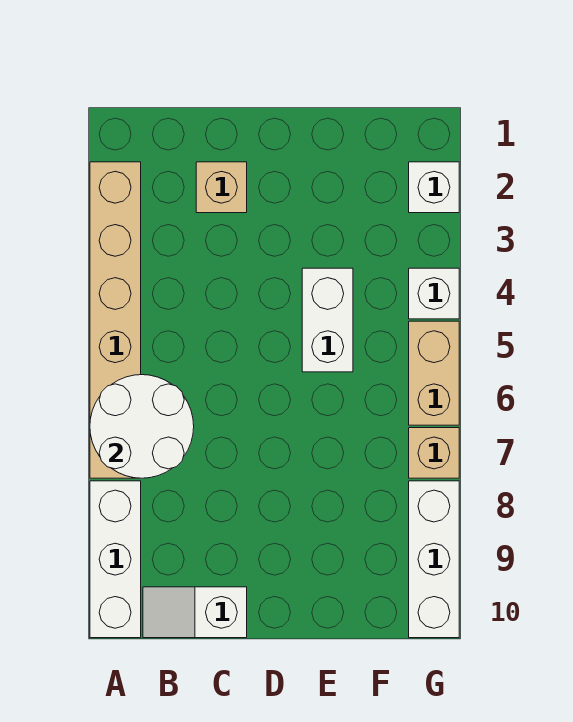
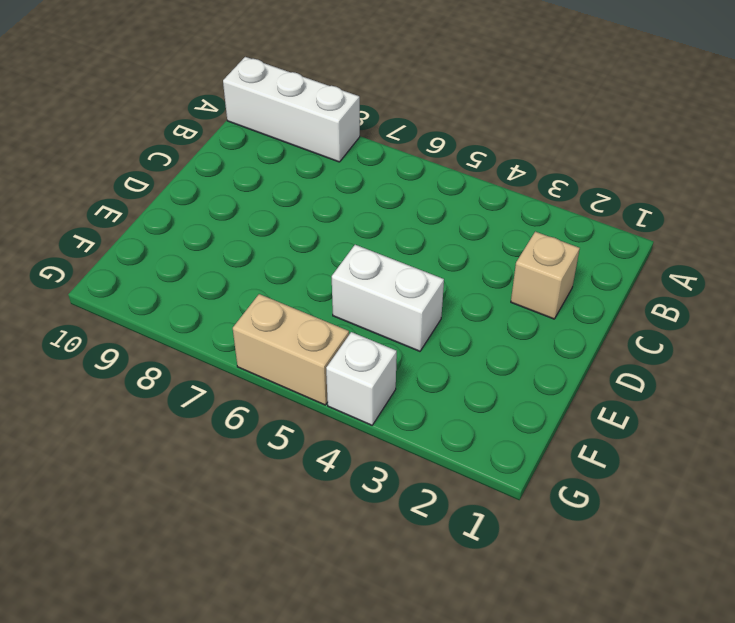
none -> tan 1x6 brick [90,162,141,478]
none -> white 1x2 slope [143,587,247,638]

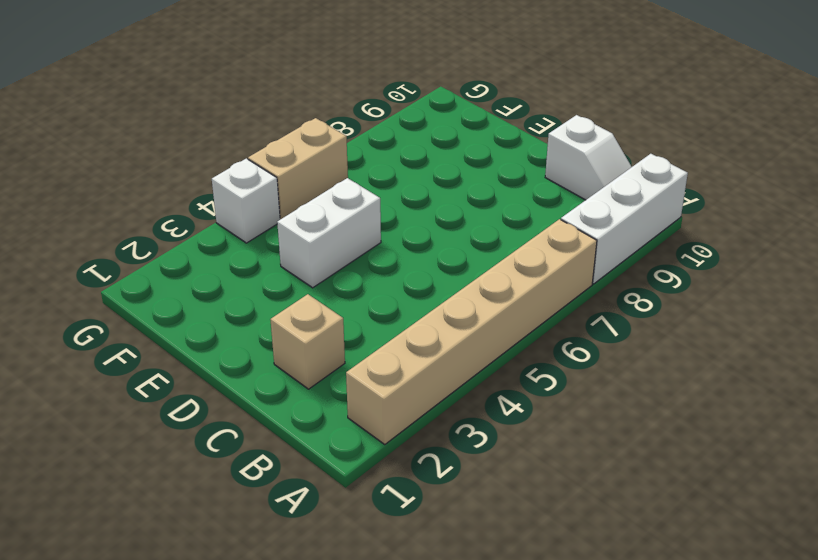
none -> white 1x1 brick [409,162,459,213]
none -> tan 1x1 brick [409,428,459,478]

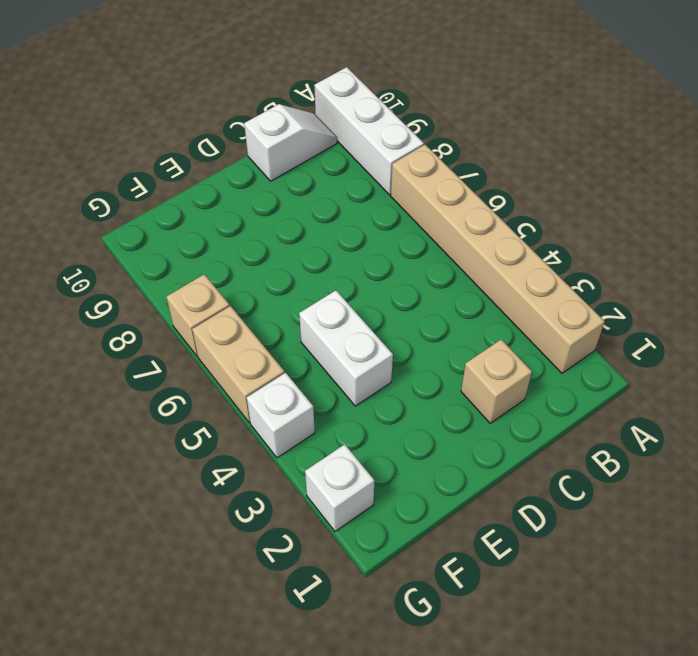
none -> white 1x3 brick [409,481,459,638]
none -> white 2x2 round brick [90,375,194,478]

